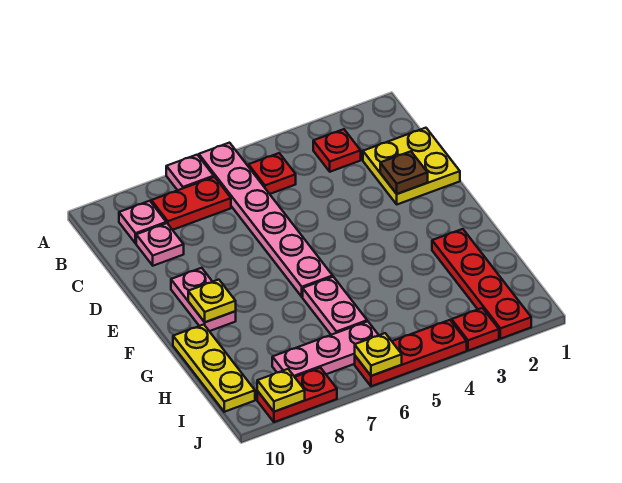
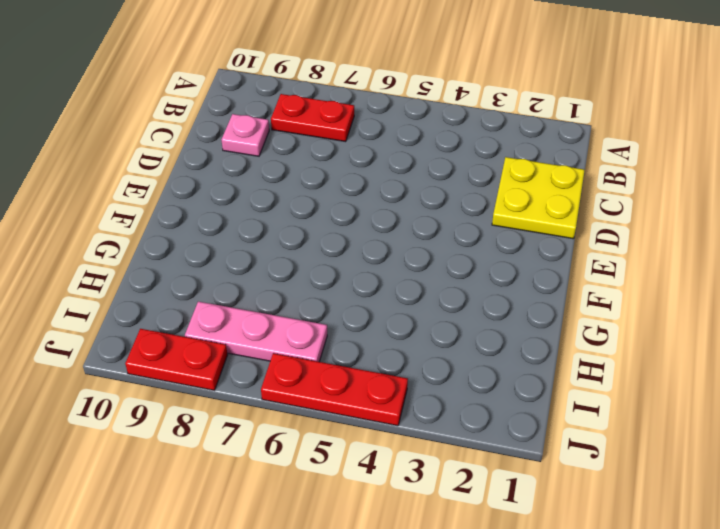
none -> pink 1x6 plate [199,143,333,297]
none -> pink 1x1 plate [166,155,214,190]
none -> red 1x1 plate [313,129,361,172]

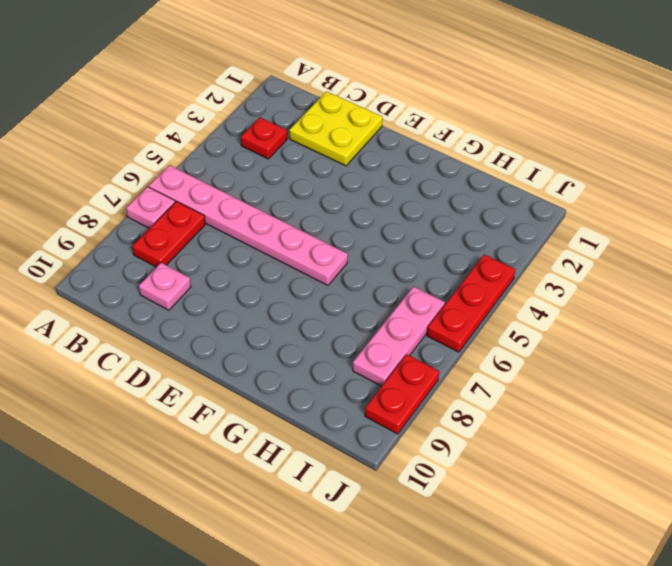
none -> red 1x1 plate [249,153,296,194]
none -> pink 1x1 plate [119,201,166,243]
none -> pink 1x2 plate [171,268,236,331]

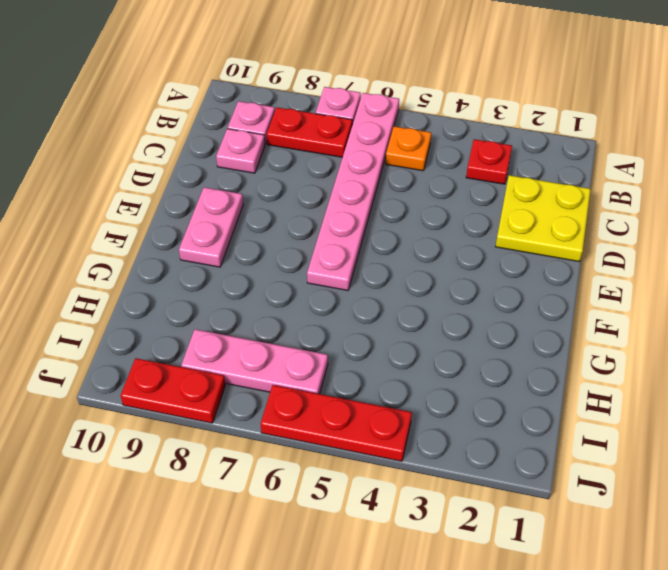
orange 1x1 plate [386,126,431,171] -> red 1x1 plate [249,153,296,194]
none -> red 1x4 plate [432,229,531,339]
none -> pink 1x2 plate [303,277,367,335]
none -> yellow 1x3 plate [173,325,255,412]

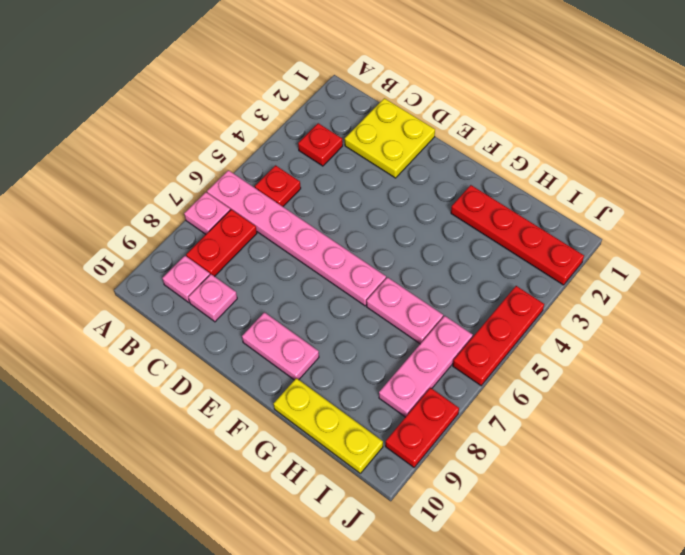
none -> red 1x1 plate [452,308,499,351]
none -> brown 1x1 plate [380,151,428,194]
none -> yellow 1x1 plate [188,280,236,322]

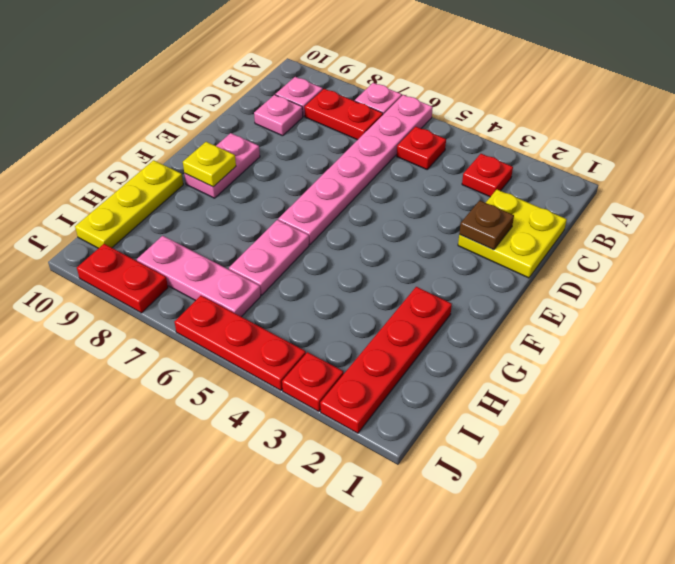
none -> yellow 1x1 plate [355,333,402,376]
none -> yellow 1x1 plate [257,369,305,412]

